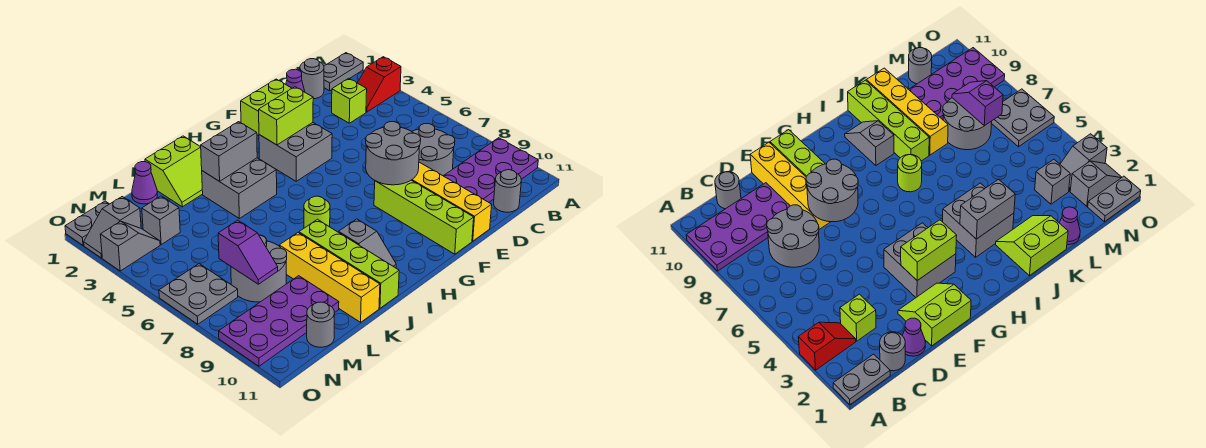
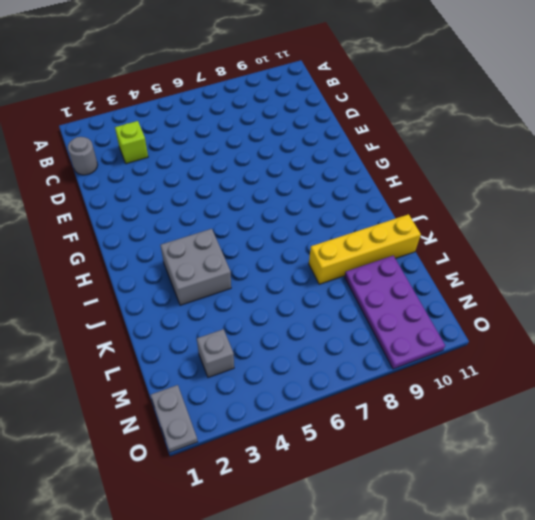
none -> grey 1x2 plate [324,53,363,91]
none -> red 1x2 slope [358,57,401,112]
none -> purple 2x4 plate [444,138,538,202]
none -> grey 2x2 round brick [412,124,455,176]

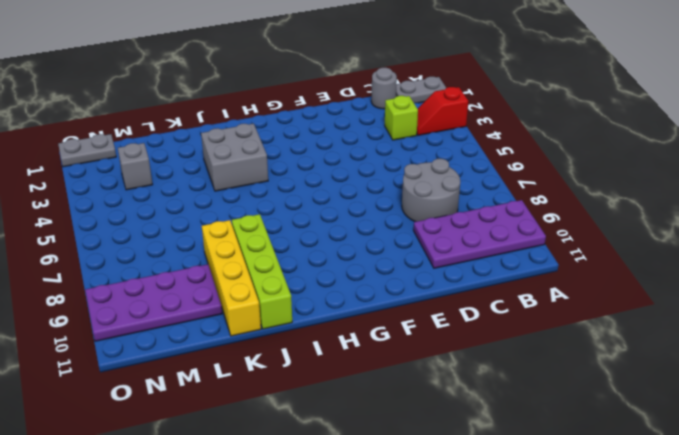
none -> grey 1x1 round brick [494,170,521,212]
none -> purple 1x1 cone [286,69,305,92]
none -> lime 2x2 slope [241,79,292,136]
none -> yellow 1x4 brick [412,162,492,241]

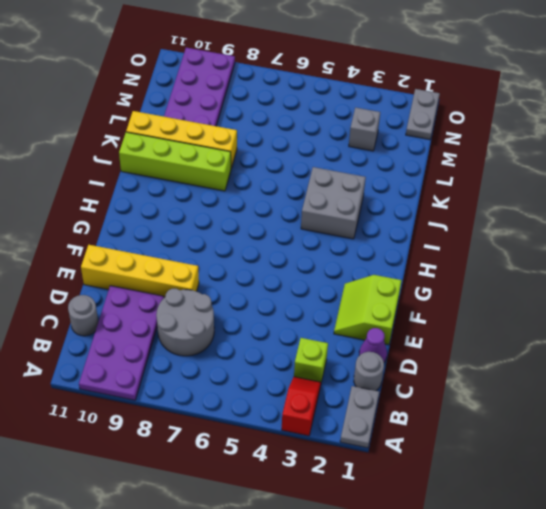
none -> grey 2x2 brick [259,123,332,181]
none -> lime 1x4 brick [374,180,474,254]
none -> lime 1x1 round brick [304,196,330,228]
none -> grey 1x2 slope [339,219,396,268]

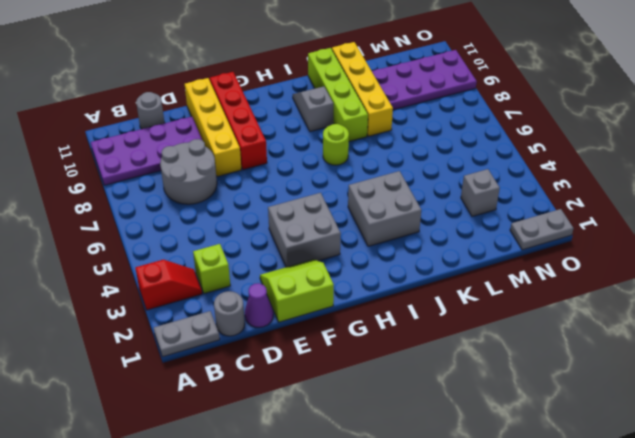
red 1x4 brick [210,72,267,170] -> lime 1x4 brick [374,180,474,254]
none -> lime 2x2 slope [145,136,203,207]
none -> purple 1x1 cone [132,162,157,204]
none -> grey 2x2 round brick [231,235,287,302]
none -> grey 1x1 round brick [307,302,335,347]

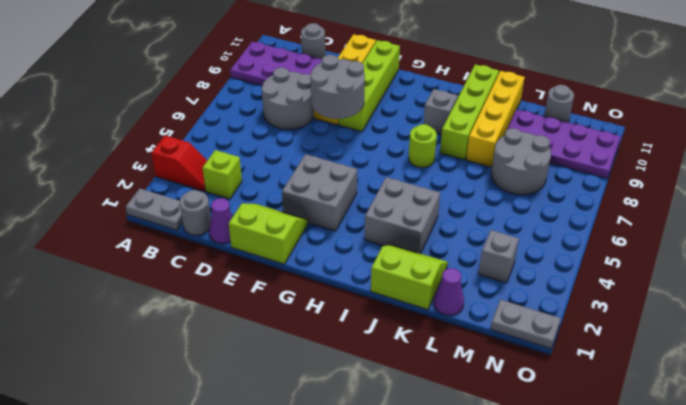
none -> grey 1x2 slope [84,197,141,258]
none -> grey 1x2 slope [100,221,160,271]
none -> grey 2x2 plate [159,264,238,324]
none -> lime 1x2 brick [259,87,313,145]

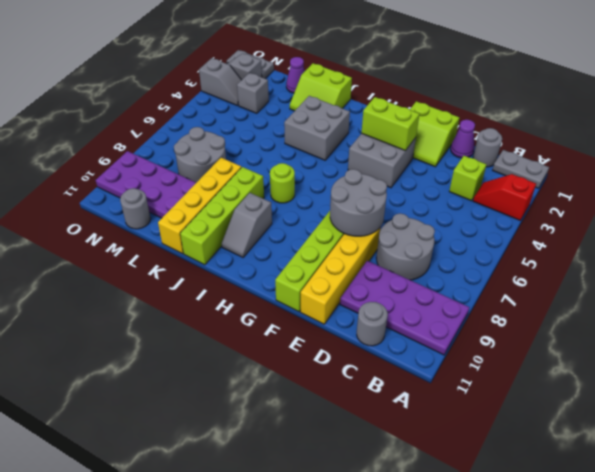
none -> grey 2x2 plate [159,264,238,324]
none -> grey 1x2 brick [201,122,257,181]
none -> purple 1x2 slope [218,220,278,284]

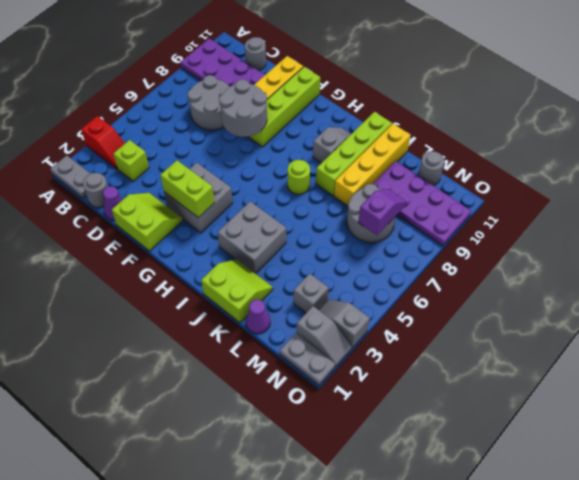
none -> grey 2x2 plate [159,264,238,324]
none -> grey 1x2 brick [201,122,257,181]

